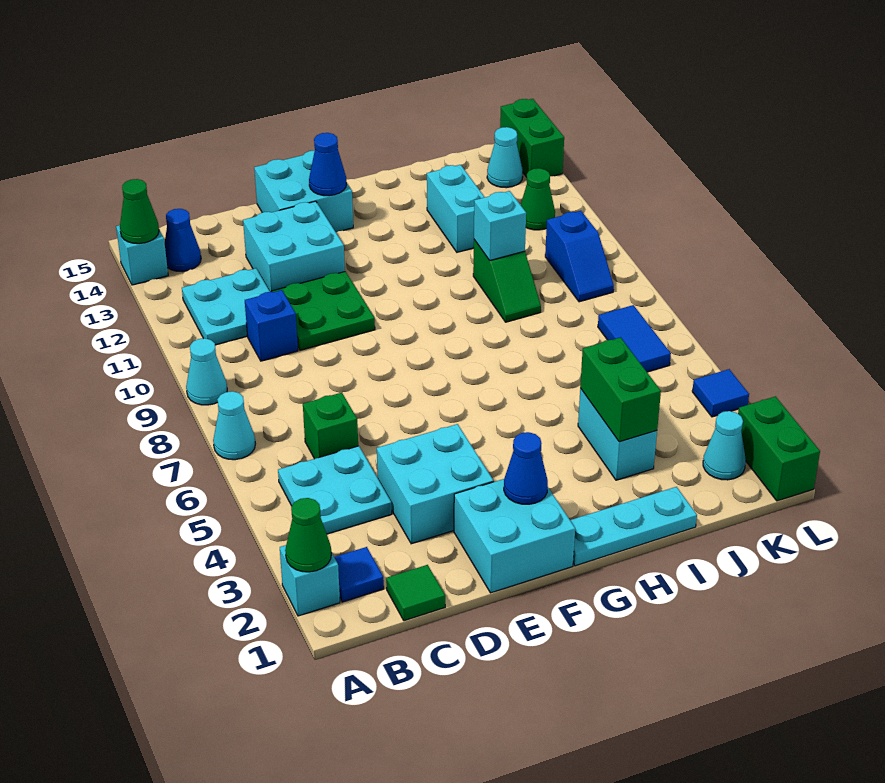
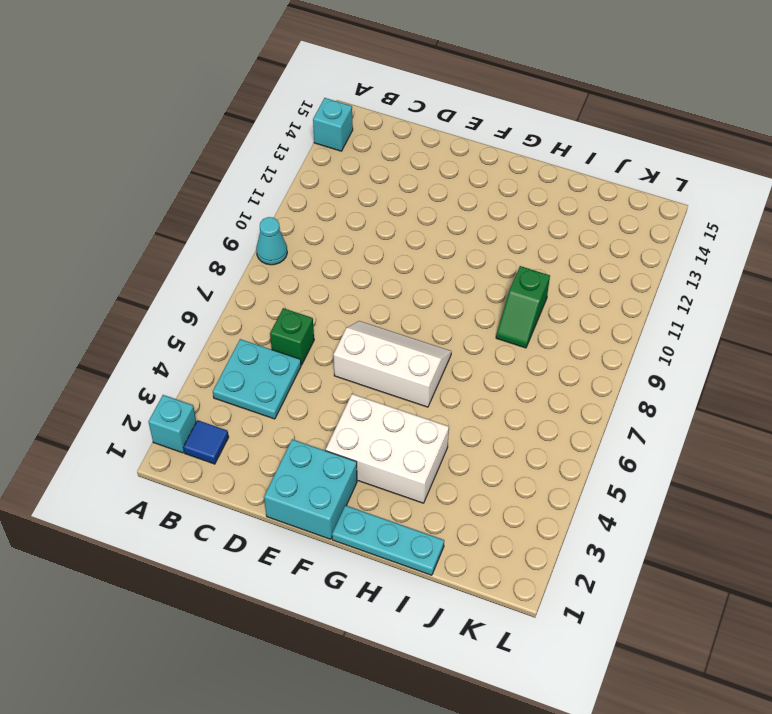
white 2x3 slope [333,321,451,407] -> none
white 2x3 brick [326,394,449,503] -> none
none -> cyan 1x1 cone [213,391,255,460]
none -> cyan 2x2 plate [182,268,270,345]
none -> blue 1x1 cone [165,209,201,272]
none -> green 1x1 tile [386,565,445,621]

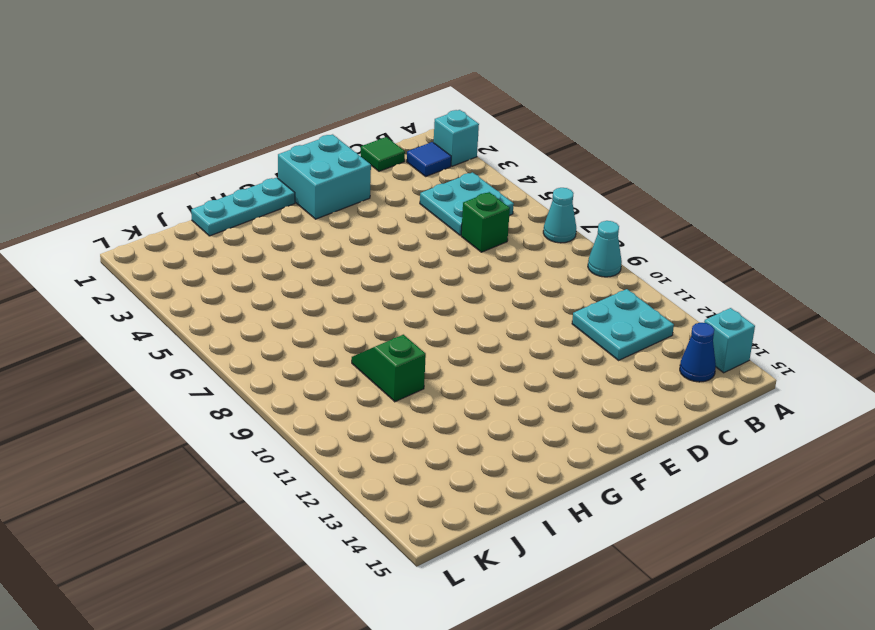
none -> blue 1x1 brick [245,290,298,361]
none -> cyan 2x2 brick [377,424,494,544]
none -> green 2x2 plate [272,272,375,350]
none -> cyan 2x2 brick [243,201,345,292]

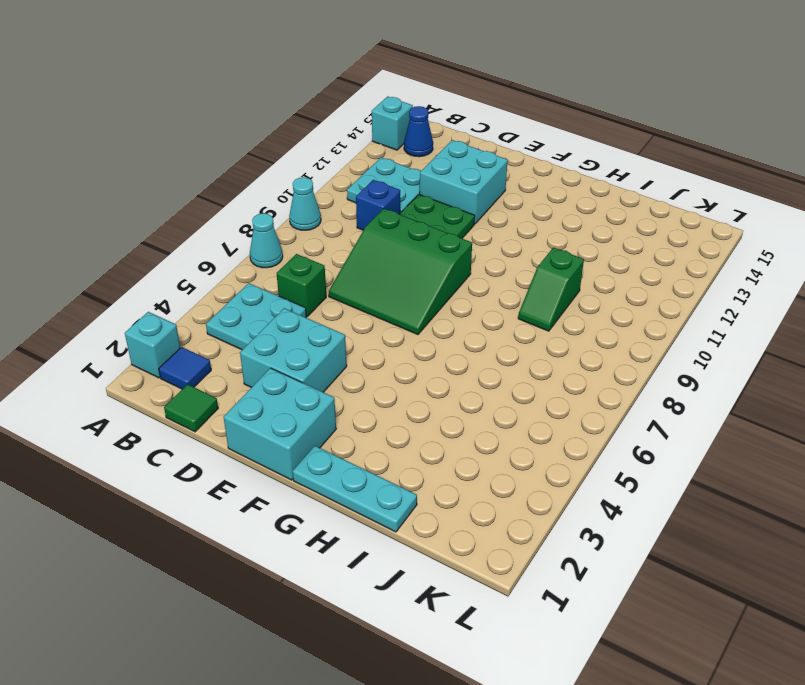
green 3x3 slope [329,209,472,335] -> none
none -> cyan 2x2 brick [254,150,353,232]
none -> cyan 1x2 brick [578,388,657,480]
none -> cyan 1x2 brick [427,165,484,252]
none -> cyan 1x1 cone [703,411,746,480]

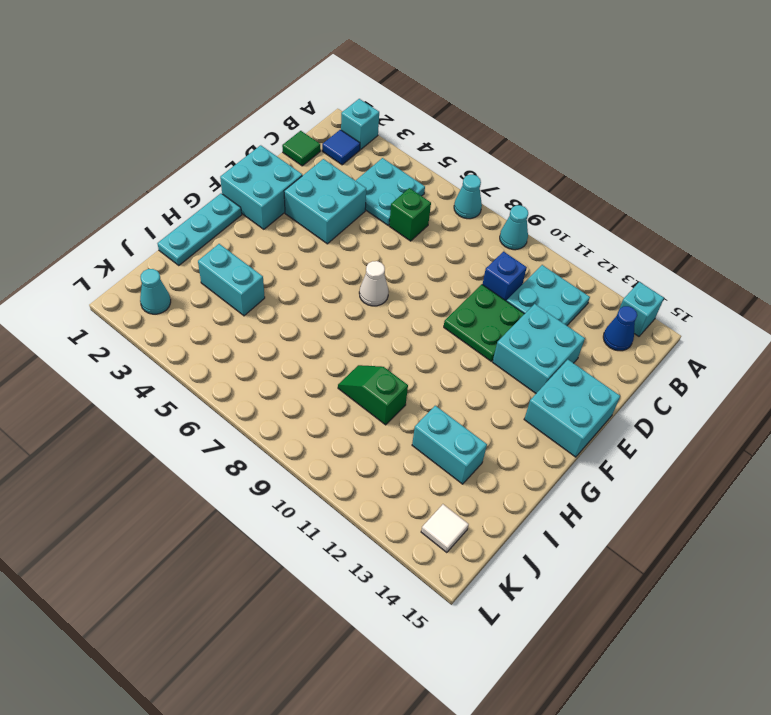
white 1x1 cone [359,261,389,306] -> none
white 1x1 tile [421,504,469,553] -> cyan 1x1 cone [487,127,523,188]
none -> blue 1x2 tile [598,305,671,372]
none -> blue 1x2 slope [545,211,614,302]
none -> green 1x1 cone [521,168,555,230]
none -> green 1x2 brick [738,396,820,501]

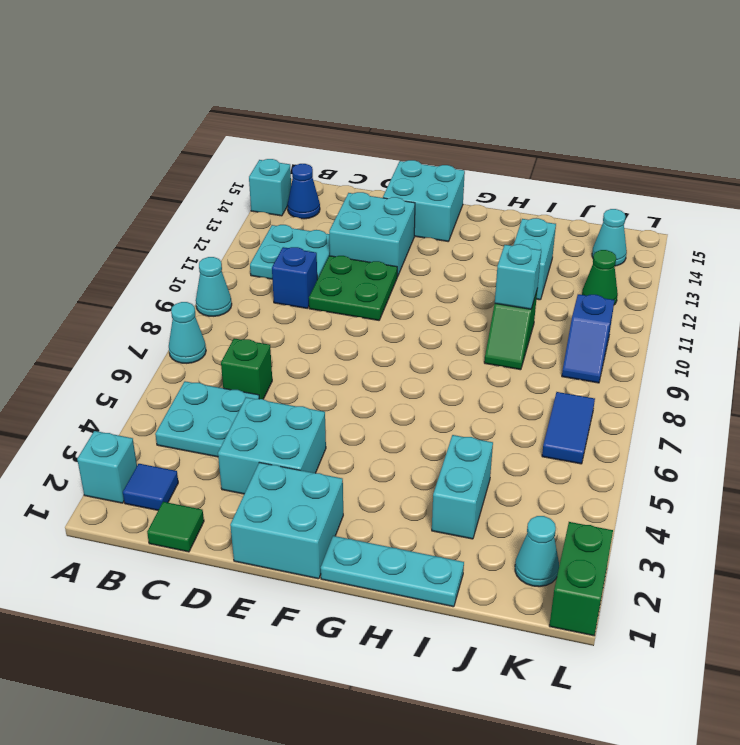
none -> blue 1x1 tile [692,369,749,417]
none -> green 1x2 brick [500,99,564,177]
none -> green 1x1 cone [285,498,331,572]
none -> green 1x1 cone [120,179,159,244]

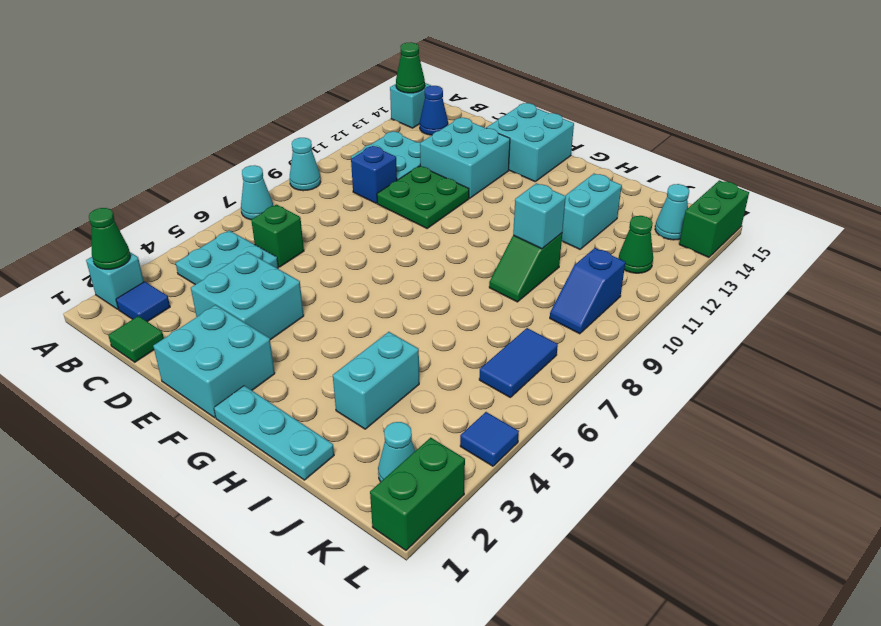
none -> blue 1x1 cone [504,432,548,504]
none -> blue 1x1 cone [309,133,346,196]
none -> green 1x2 brick [580,337,661,442]

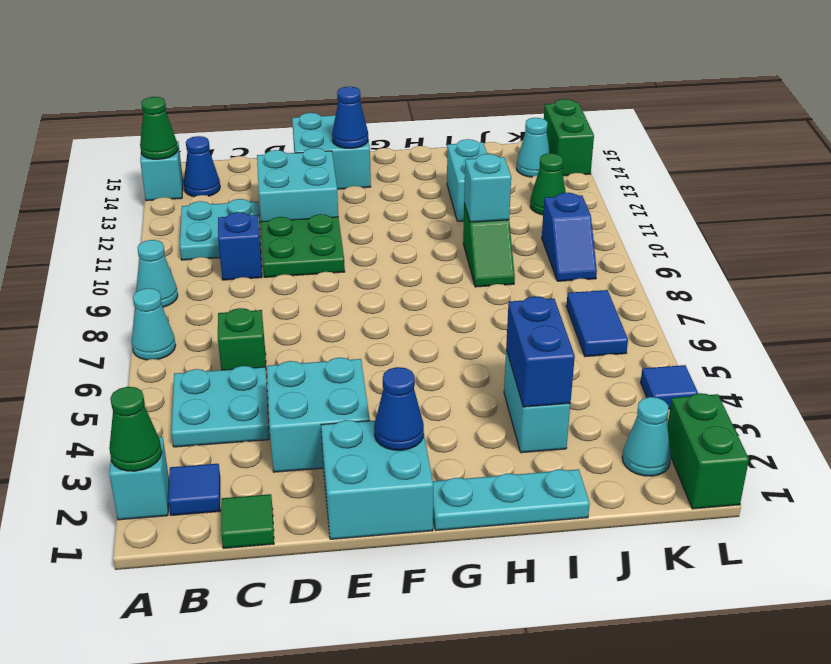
blue 1x2 brick [506,296,575,407] -> green 1x2 brick [580,337,661,442]

